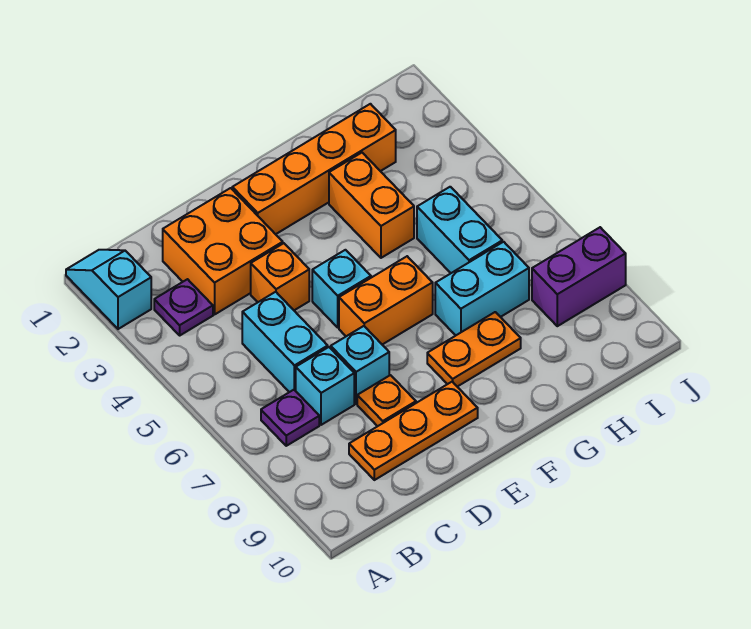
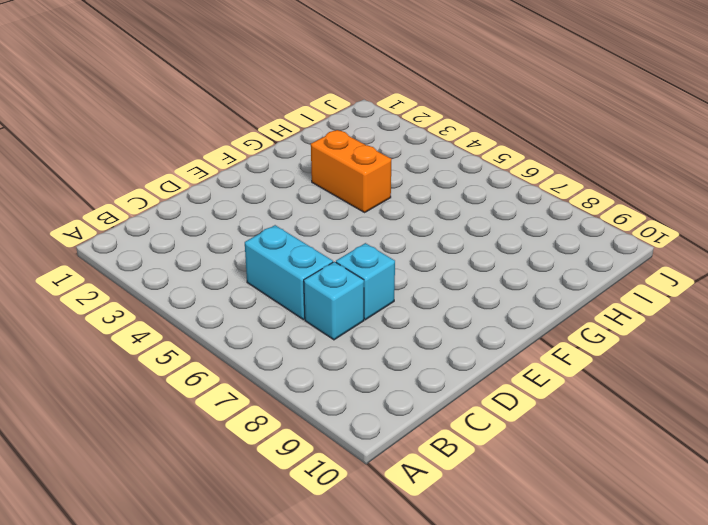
none -> cyan 1x2 slope [66,250,151,329]
none -> purple 1x1 plate [154,279,213,335]
none -> purple 1x1 plate [261,390,319,446]

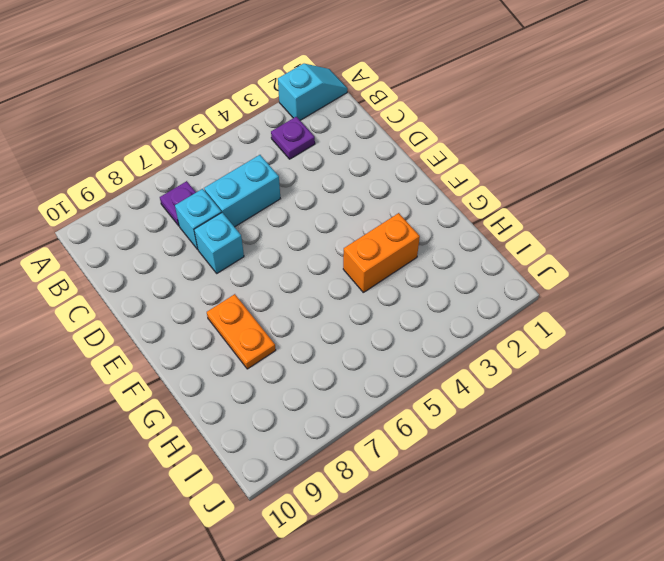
none -> orange 2x2 brick [163,188,283,314]
none -> orange 1x3 plate [349,382,478,480]
none -> orange 1x1 brick [251,243,309,310]

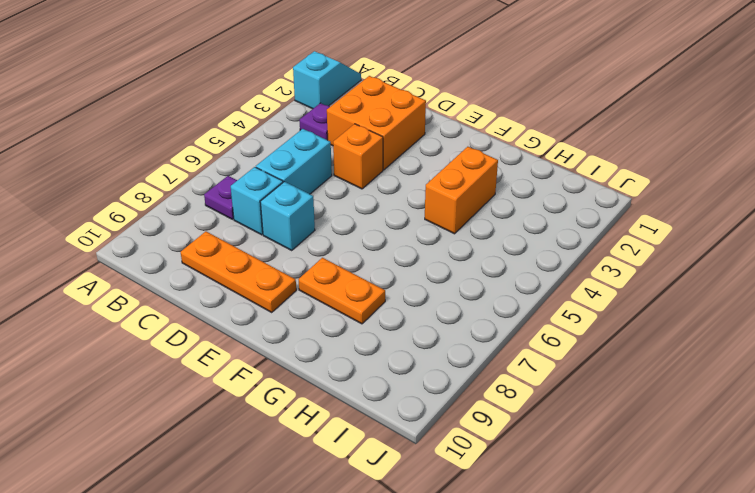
none -> orange 1x1 plate [357,375,416,426]
none -> orange 1x4 brick [232,104,396,234]
none -> cyan 1x1 brick [312,250,371,327]

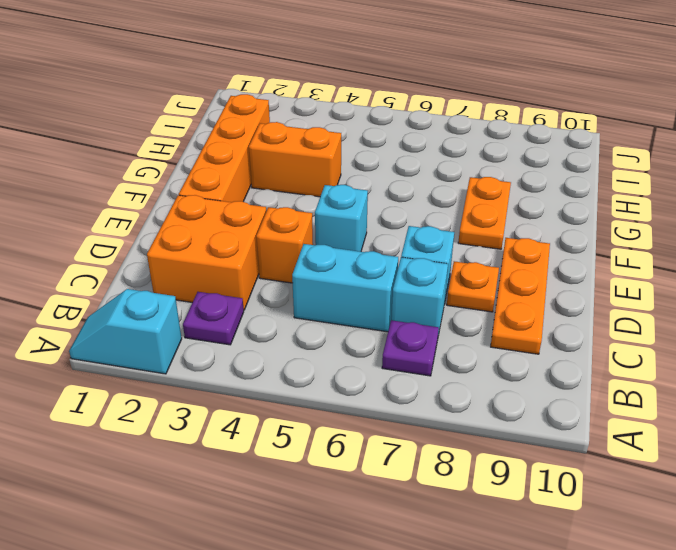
none -> orange 1x2 brick [339,256,433,345]
none -> cyan 1x2 brick [435,242,529,335]
none -> cyan 1x2 brick [417,187,502,273]

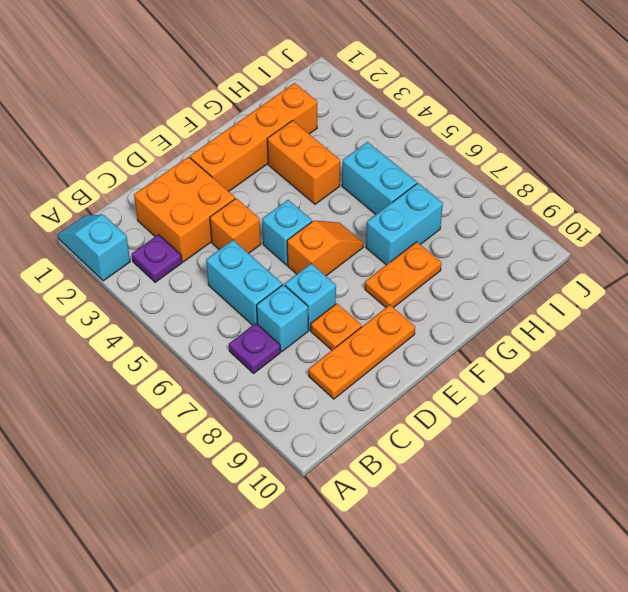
orange 1x2 slope [287,220,364,276] -> orange 1x2 brick [339,256,433,345]
none -> purple 1x2 brick [532,227,626,326]

